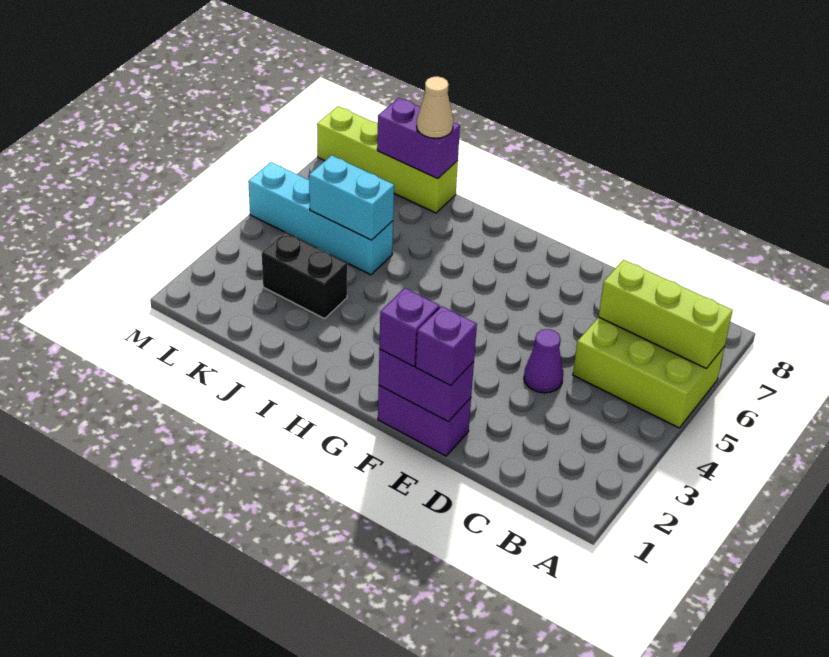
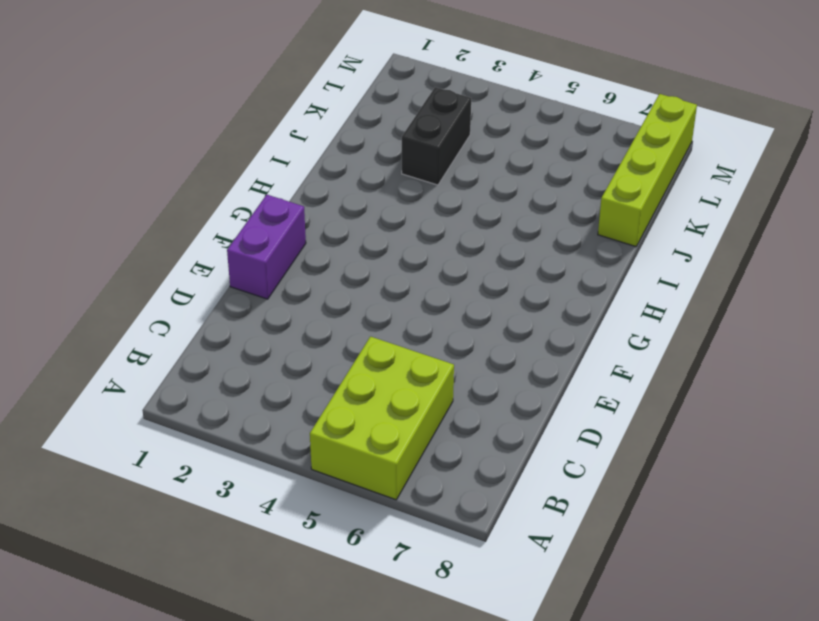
none -> purple 1x1 cone [524,329,563,393]
none -> cyan 1x4 brick [248,162,393,275]
none -> lime 1x3 brick [599,260,733,368]

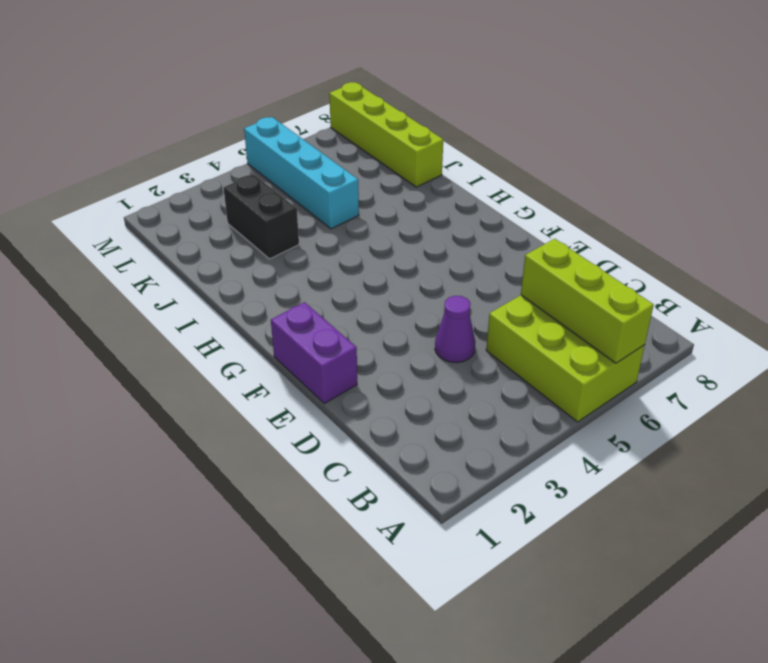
none -> purple 1x2 brick [379,349,474,422]
none -> cyan 1x2 brick [309,155,394,240]
none -> purple 1x2 brick [377,98,460,179]

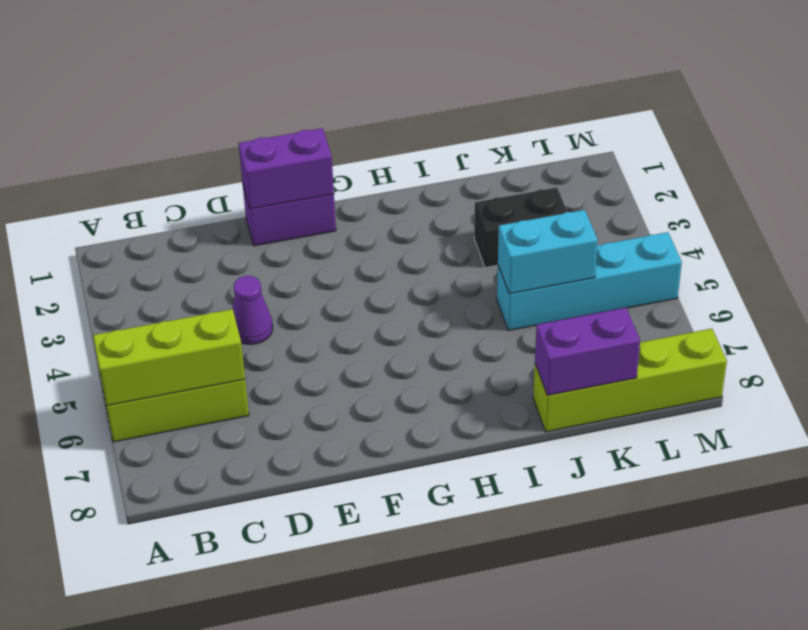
none -> purple 1x1 brick [416,306,477,385]
none -> purple 1x1 brick [379,288,440,367]
none -> tan 1x1 cone [417,76,453,138]

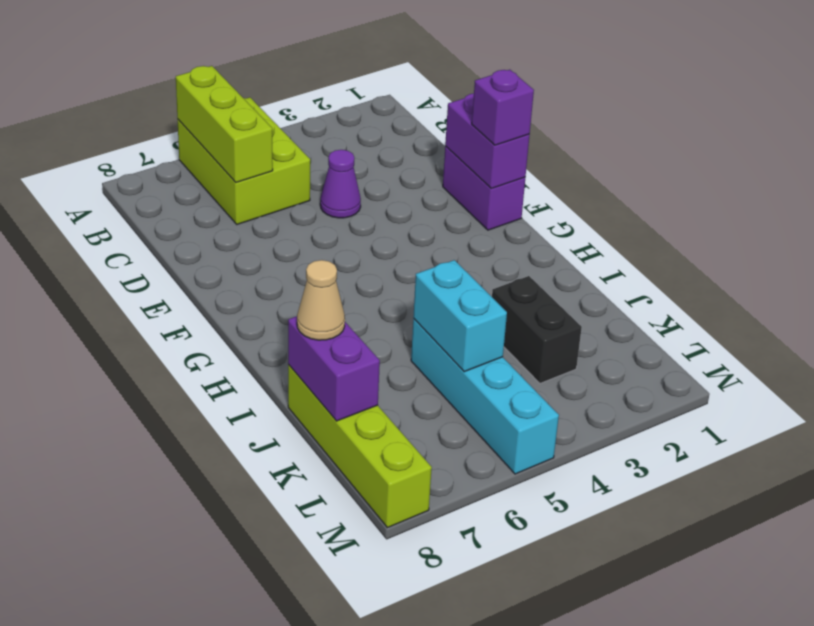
none -> purple 1x1 brick [416,306,477,385]

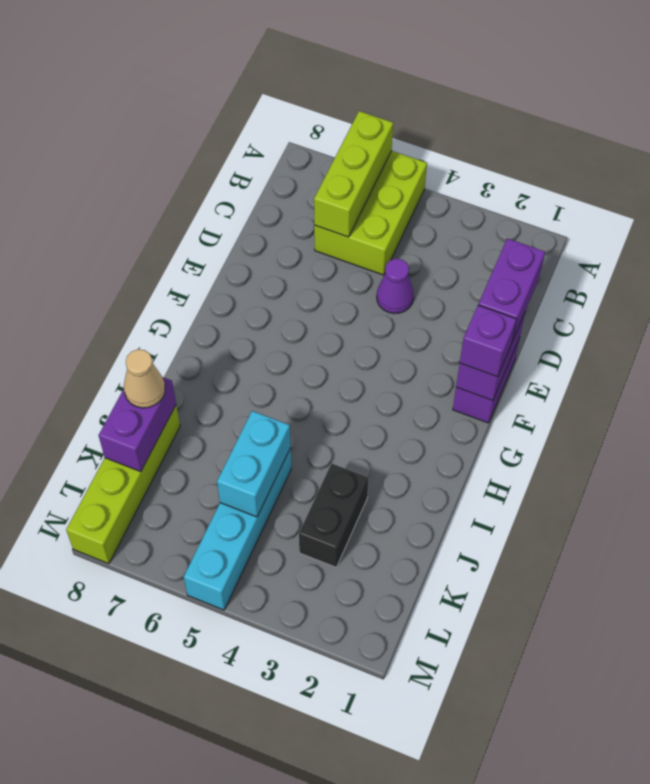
purple 1x2 brick [478,238,545,341] -> purple 1x1 brick [416,306,477,385]

